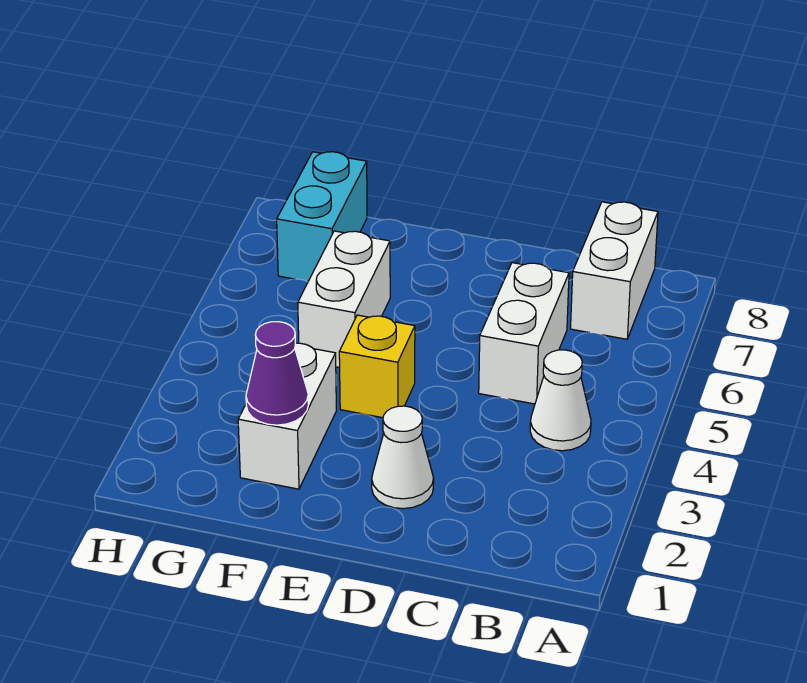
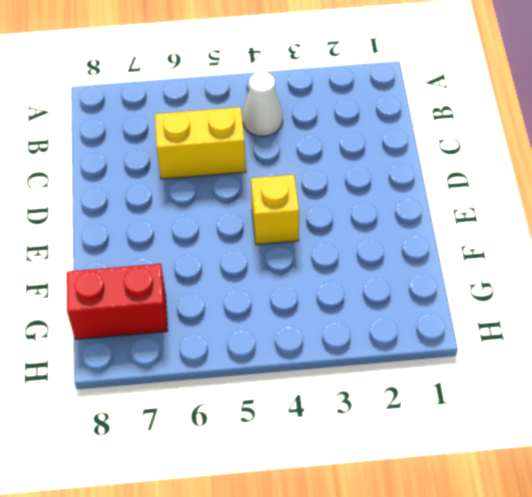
yellow 1x2 brick [155,107,246,179] -> white 1x2 brick [479,263,569,404]
red 1x2 brick [67,264,168,339] -> cyan 1x2 brick [277,152,367,281]
none -> white 1x2 brick [571,202,658,339]
none -> white 1x1 cone [372,406,434,509]

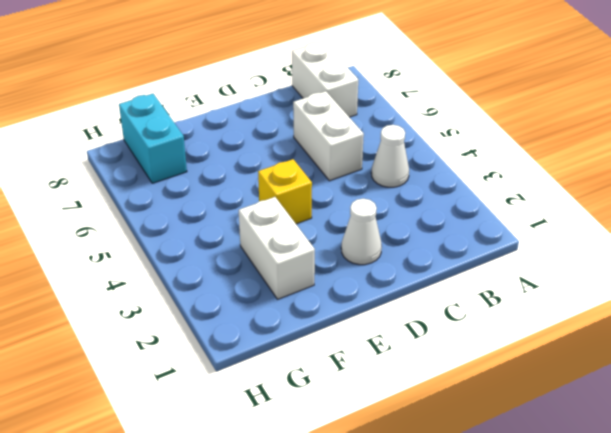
none -> white 1x2 brick [298,231,390,368]
none -> purple 1x1 cone [246,322,308,425]

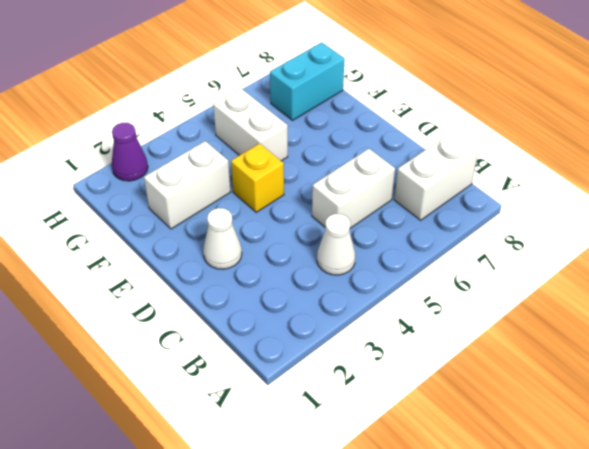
white 1x2 brick [213,88,288,161] -> white 1x2 brick turned to [298,231,390,368]
purple 1x1 cone [112,123,148,181] -> purple 1x1 cone moved to [246,322,308,425]

